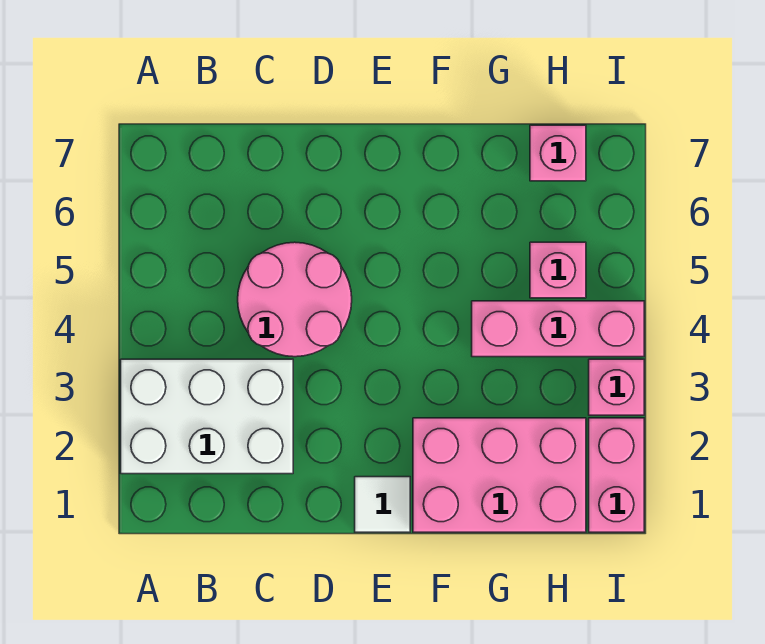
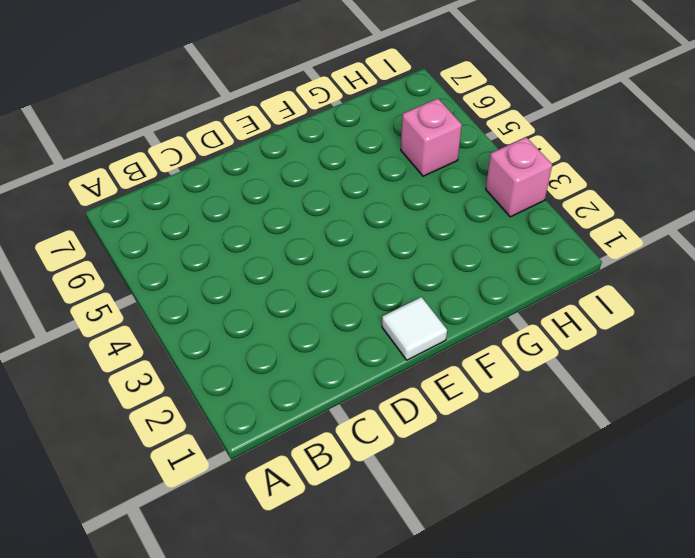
none -> white 2x3 brick [121,359,293,474]
none -> pink 2x2 round brick [238,242,352,357]

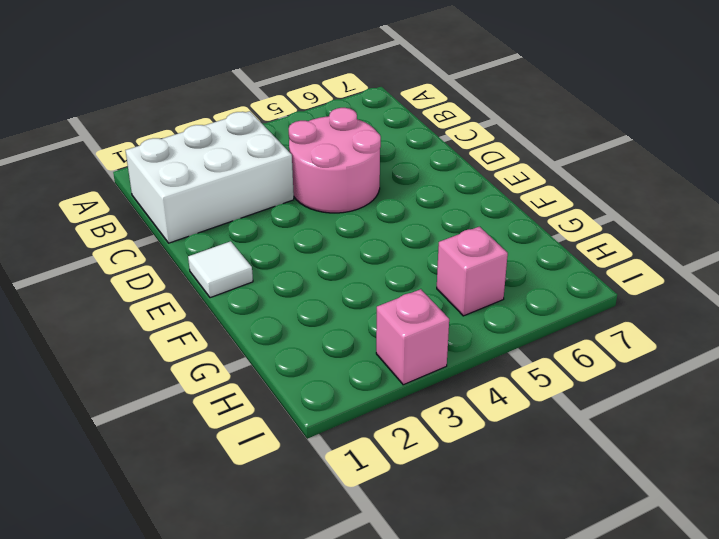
white 2x3 brick [126,111,294,243] -> white 2x3 brick turned to [121,359,293,474]
none -> pink 2x3 brick [413,418,586,532]
none -> pink 1x3 brick [472,301,644,357]

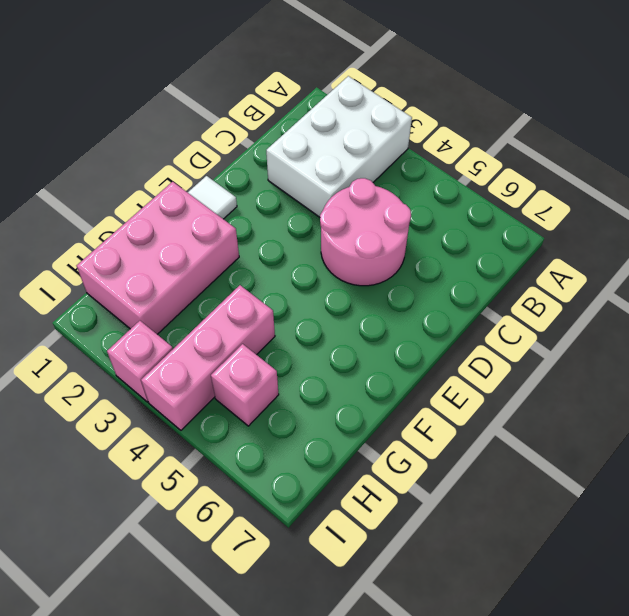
none -> pink 1x1 brick [530,125,586,181]
none -> pink 1x2 brick [589,418,644,532]

